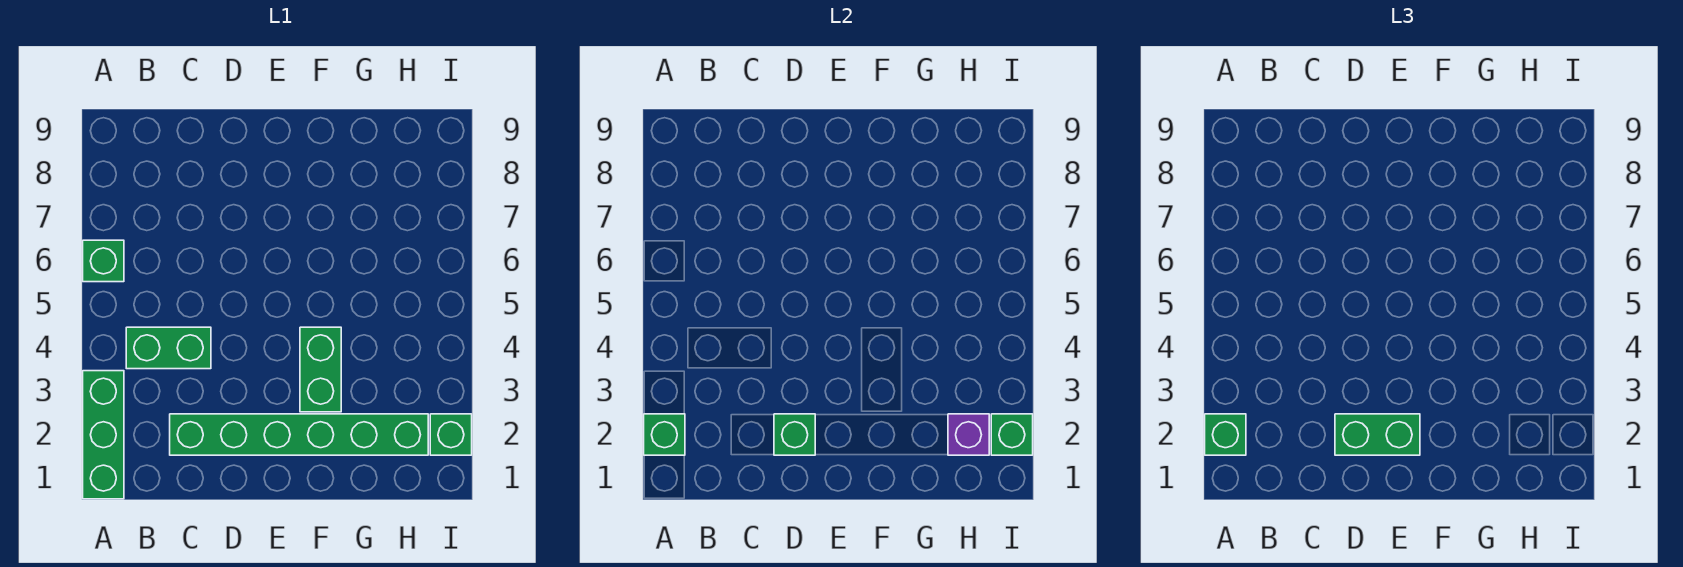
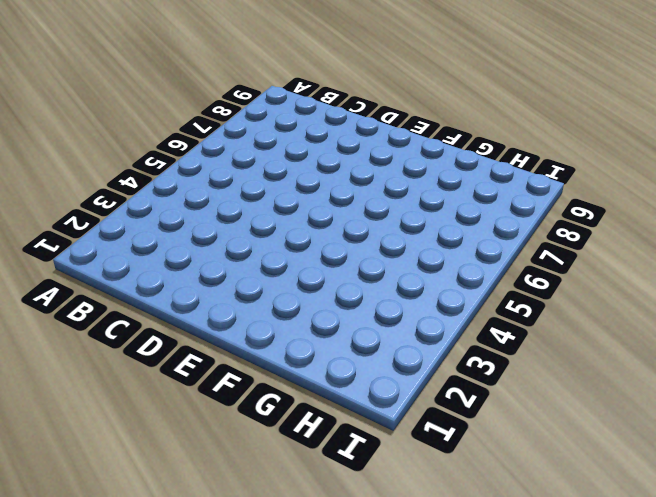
none -> green 1x3 brick [83,371,124,499]
none -> green 1x1 brick [83,240,124,282]
none -> green 1x2 brick [126,327,211,369]

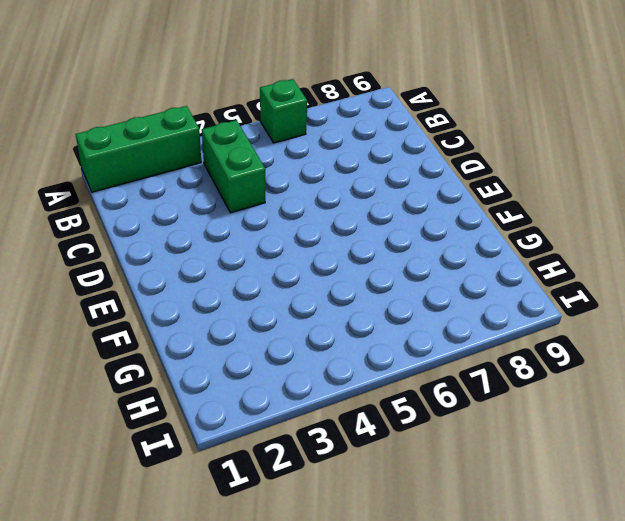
none -> green 1x6 brick [170,414,428,455]
none -> green 1x2 brick [300,327,341,412]
none -> green 1x1 brick [430,414,472,455]

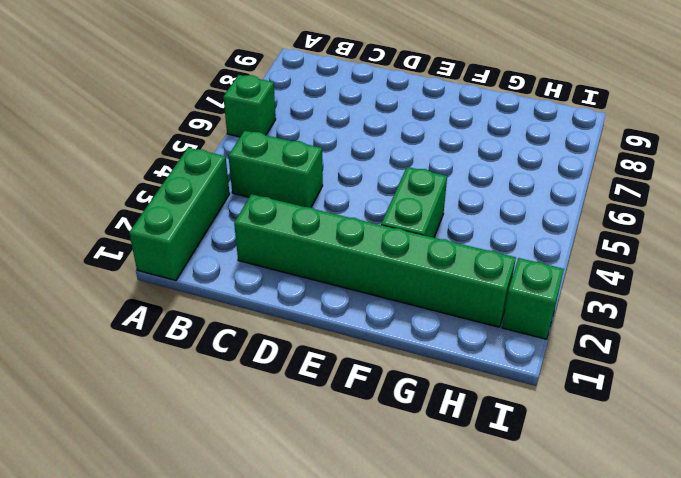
none -> green 1x1 brick [644,414,685,455]
none -> green 1x1 brick [774,414,815,455]
none -> purple 1x1 brick [948,414,989,455]

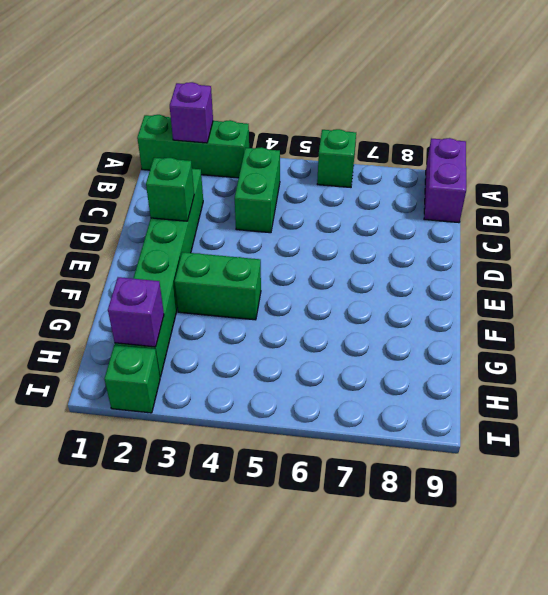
purple 1x1 brick [170,82,213,143] -> green 1x1 brick [644,414,685,455]
purple 1x2 brick [424,138,466,223] -> none
none -> green 1x1 brick [991,414,1033,455]
none -> green 1x1 brick [1205,414,1246,455]
none -> green 1x2 brick [1335,414,1420,455]

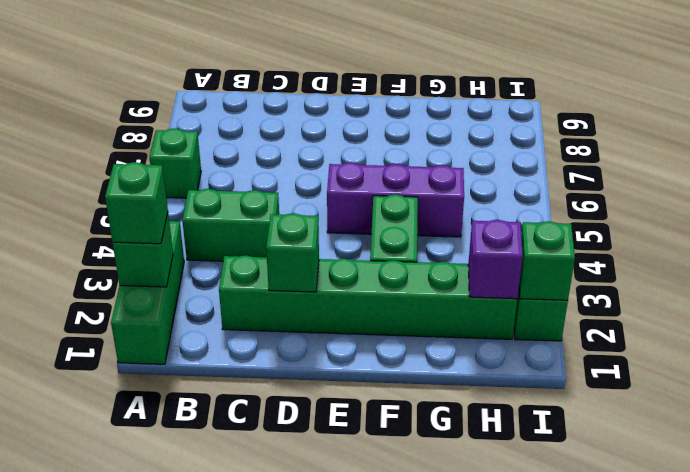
purple 1x3 brick [327,163,464,237] -> none
none -> green 1x2 brick [1335,414,1420,455]

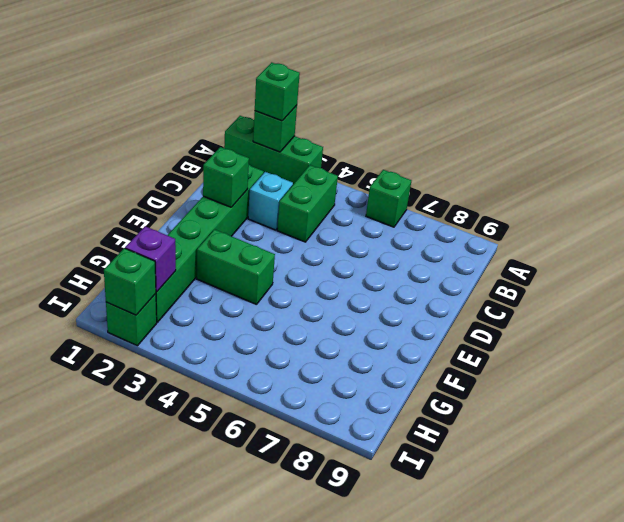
cyan 1x1 brick [248,172,293,230] -> none
none -> green 1x2 brick [1335,414,1420,455]

